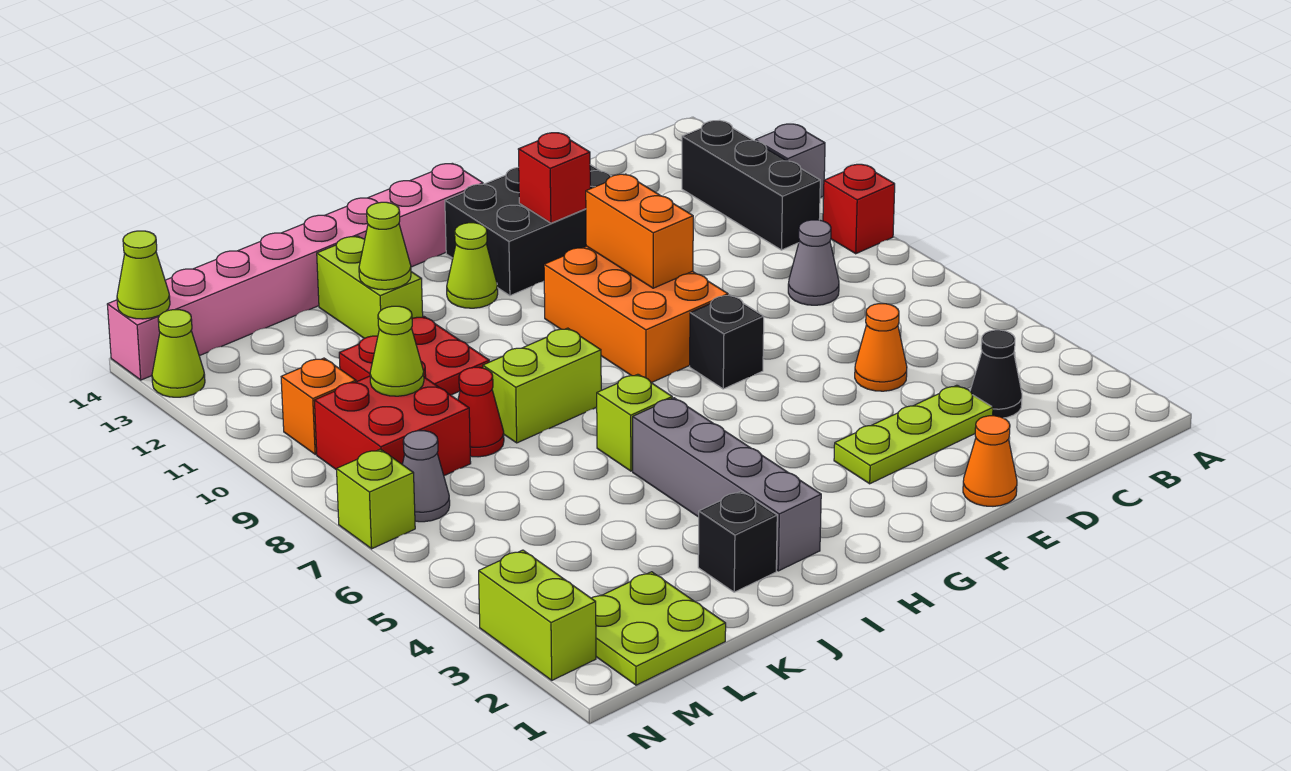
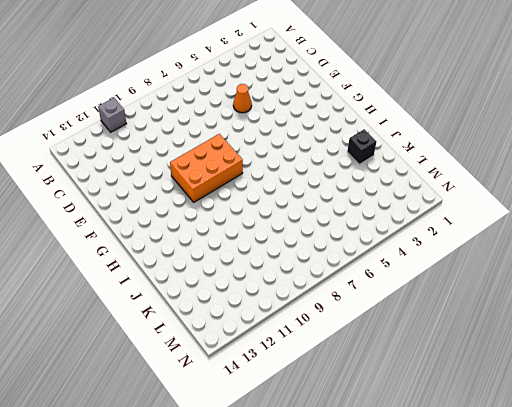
none -> red 1x1 brick [823,164,895,254]
none -> black 1x3 brick [682,121,820,250]
none -> black 1x1 cone [970,330,1022,418]
none -> grey 1x1 cone [788,220,839,305]

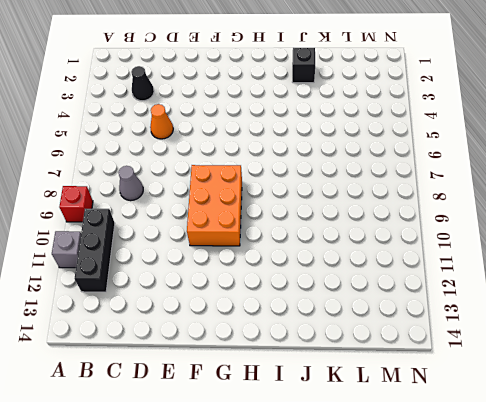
none -> lime 1x3 plate [834,385,993,484]
none -> orange 1x1 cone [963,416,1017,506]
none -> black 2x3 brick [445,165,611,296]
none -> black 1x1 brick [690,295,764,389]

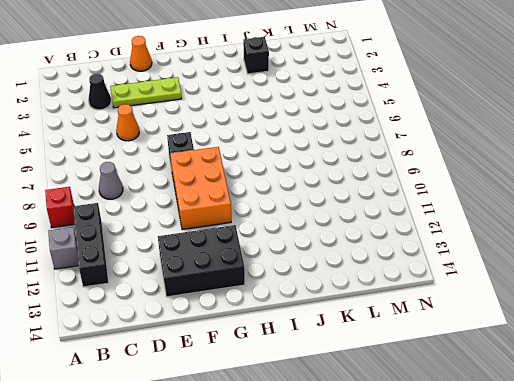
none -> pink 1x8 brick [107,163,483,380]
none -> lime 1x1 cone [447,223,498,308]
none -> grey 1x4 brick [633,398,821,571]
none -> lime 1x1 brick [597,374,672,471]

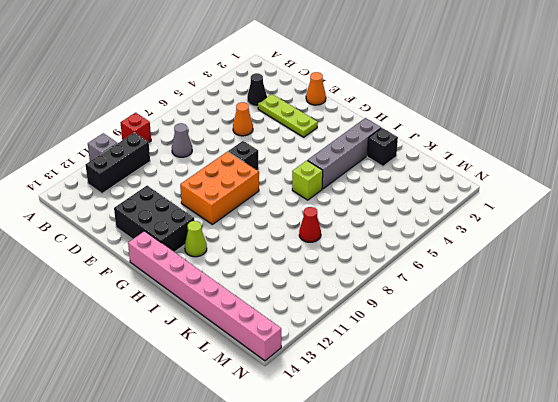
none -> lime 1x2 brick [483,328,601,443]
none -> red 2x2 plate [339,317,489,395]
none -> lime 1x2 brick [317,236,423,338]
none -> lime 2x2 plate [591,572,726,685]

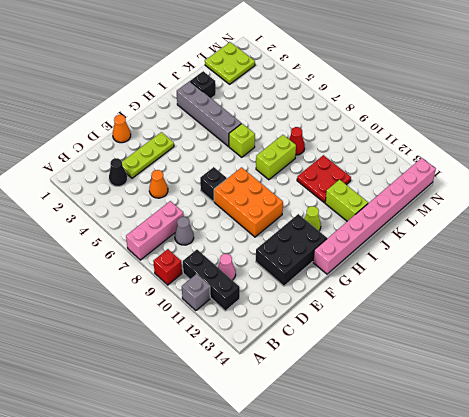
pink 1x3 brick [126,201,184,260] -> none
pink 1x1 cone [218,254,236,280] -> none
none -> red 2x2 brick [314,376,471,476]
none -> grey 1x1 cone [402,431,450,522]
none -> orange 1x1 brick [281,358,356,454]
none -> lime 1x2 brick [479,550,596,680]

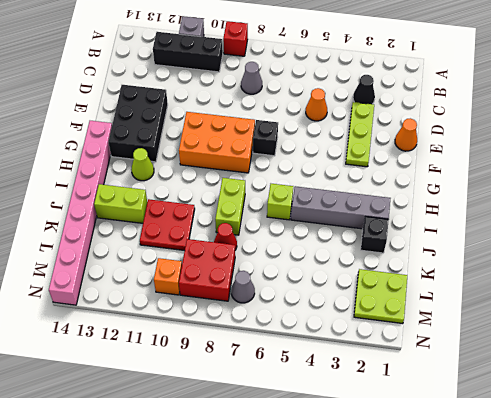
none -> lime 1x2 brick [479,550,596,680]
none -> lime 1x1 brick [337,449,415,549]
none -> lime 1x1 cone [152,310,205,397]
none -> orange 1x2 brick [586,174,693,288]

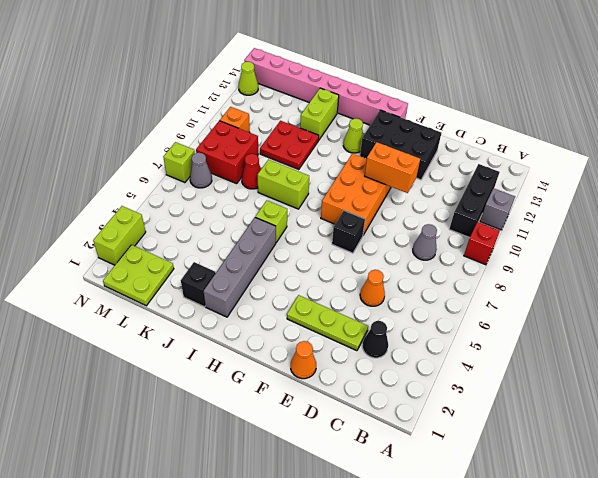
orange 1x2 brick [365,142,420,193] -> orange 1x2 brick turned to [586,174,693,288]
none -> red 1x1 brick [518,133,590,223]
none -> lime 1x1 cone [359,202,411,290]
none -> lime 1x1 cone [370,306,424,396]
none -> lime 1x1 cone [117,231,170,319]

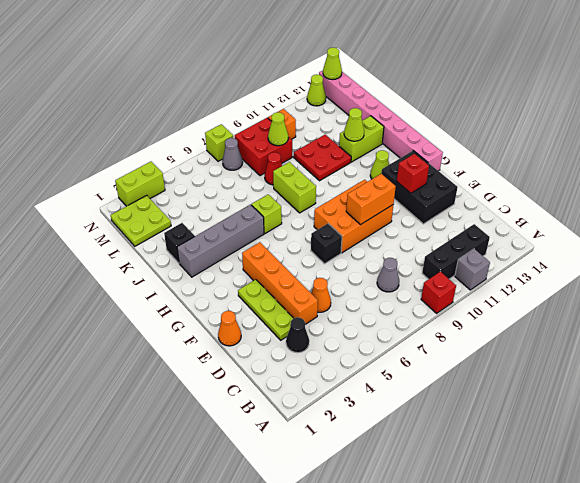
orange 1x4 brick [242,242,318,324] -> none

